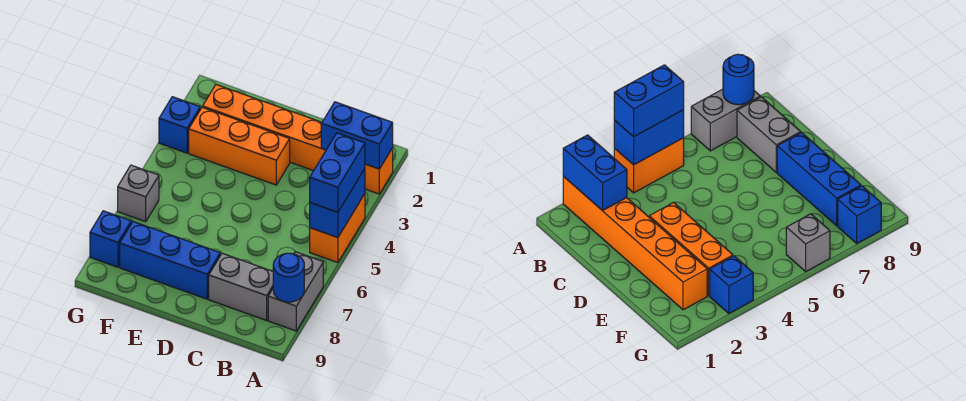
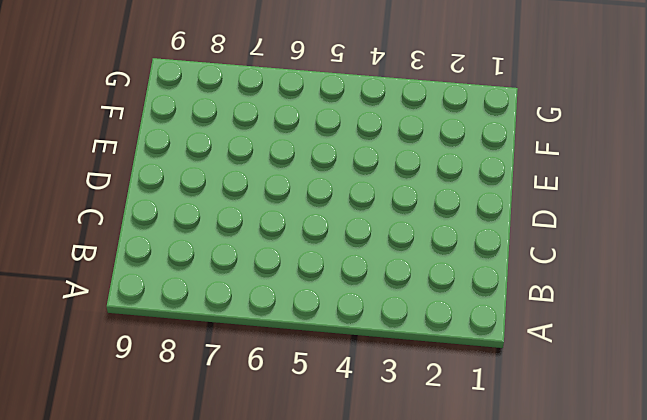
none -> orange 1x6 brick [203,85,393,194]
none -> orange 1x2 brick [310,194,365,263]
none -> grey 1x2 brick [268,252,323,331]

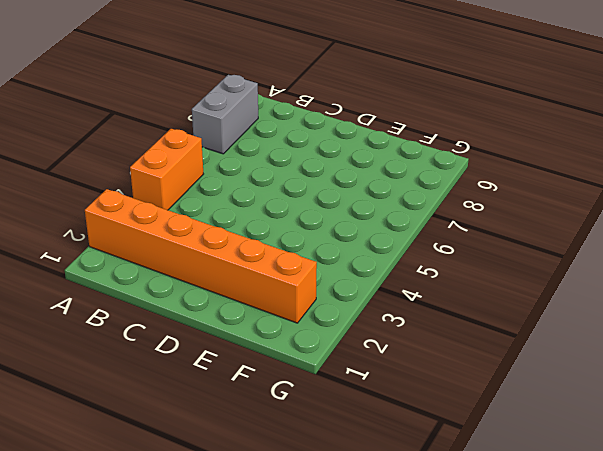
none -> grey 1x2 brick [209,253,273,320]
none -> orange 1x3 brick [189,107,290,185]
none -> blue 1x3 brick [120,222,220,299]

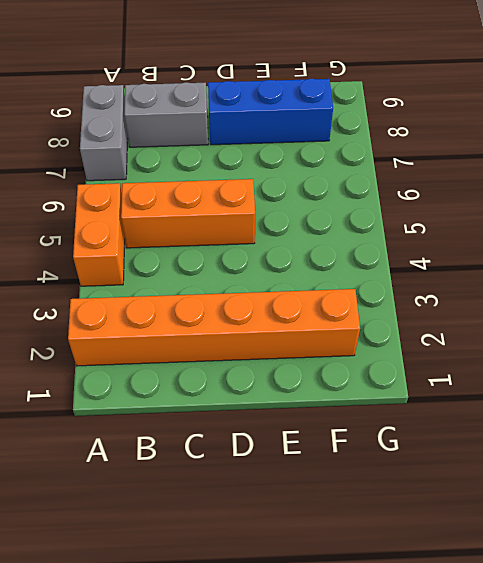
orange 1x3 brick [121,179,255,248] -> orange 1x3 brick moved to [189,107,290,185]
none -> blue 1x1 brick [159,97,200,153]
none -> grey 1x1 brick [118,165,159,222]
none -> blue 1x1 brick [90,211,131,267]

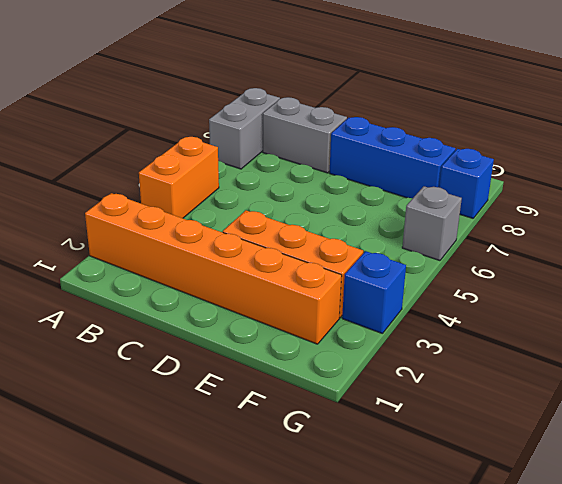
none -> blue 1x2 brick [321,102,393,169]
none -> blue 1x2 brick [310,169,365,238]
none -> blue 1x1 round brick [273,253,304,302]

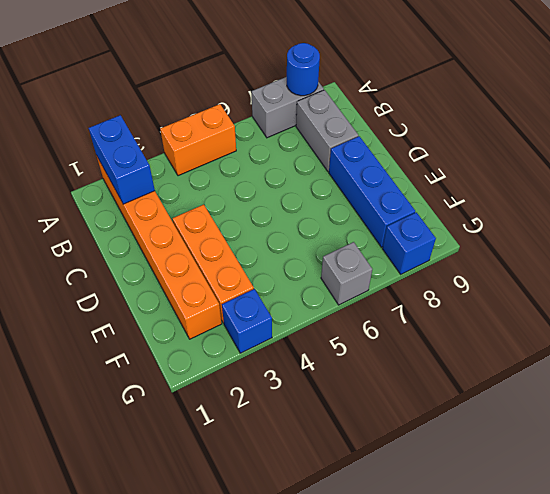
none -> blue 1x2 brick [310,169,365,238]
none -> blue 1x2 brick [310,133,365,212]

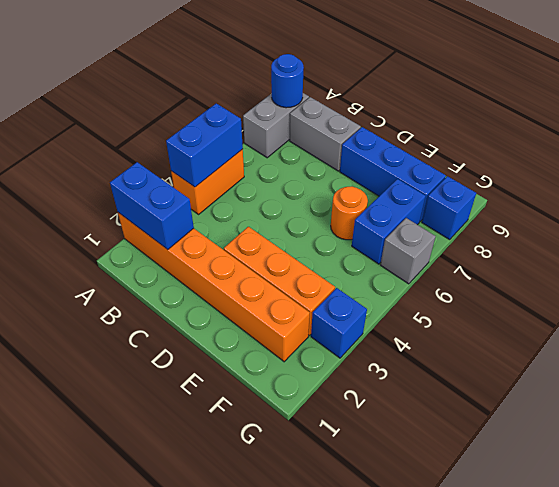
orange 1x1 round brick [331,186,368,240] -> none
blue 1x2 brick [352,179,426,264] -> blue 1x2 brick moved to [310,133,365,212]

